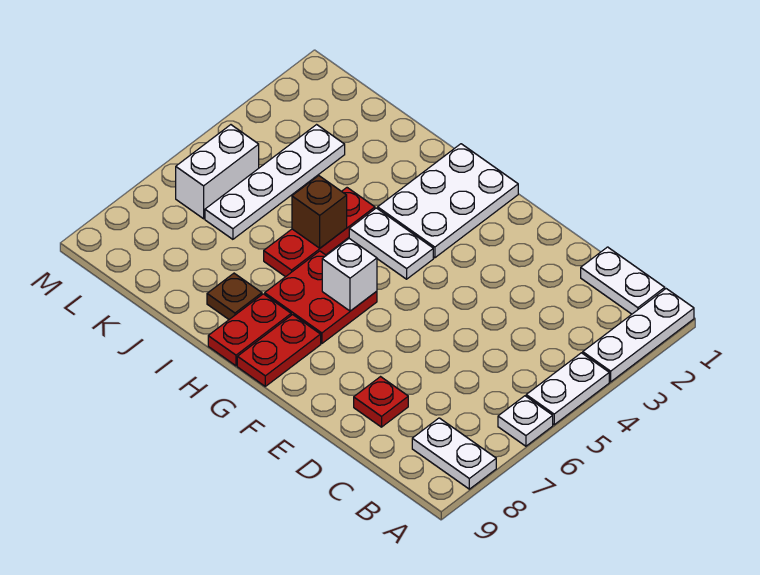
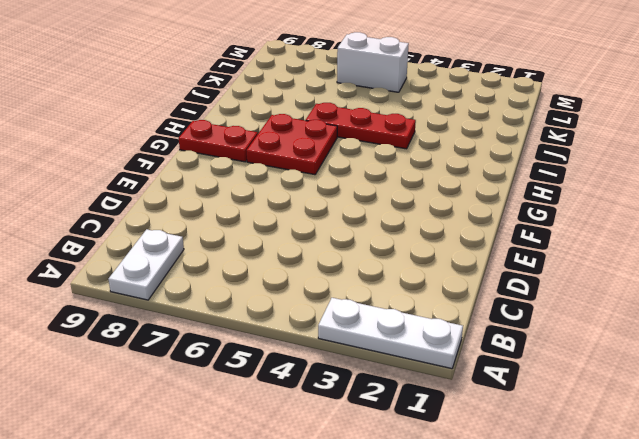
none -> white 1x2 plate [526,353,609,425]
none -> white 1x1 plate [498,396,553,446]
none -> white 1x2 plate [581,247,665,314]

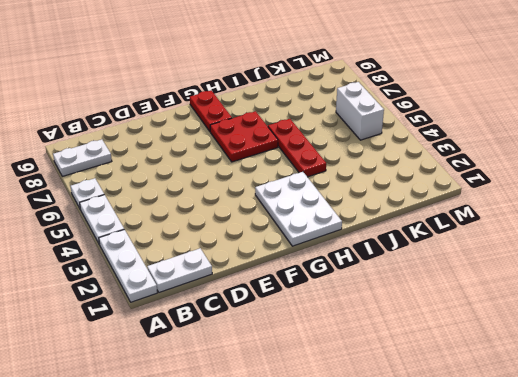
none -> red 1x1 plate [354,377,408,427]
none -> white 1x2 plate [349,208,433,279]
none -> red 1x2 plate [208,294,291,366]

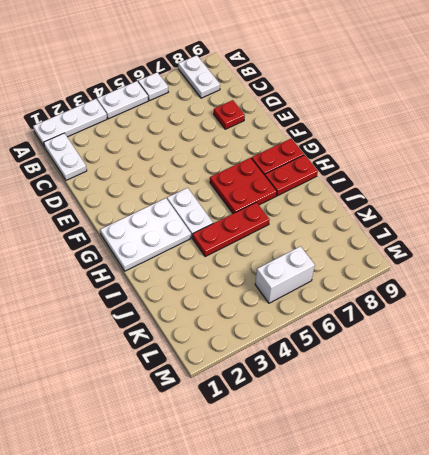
none -> brown 1x1 plate [207,273,262,319]
none -> white 1x4 plate [205,125,345,239]
none -> white 1x1 brick [322,239,377,311]

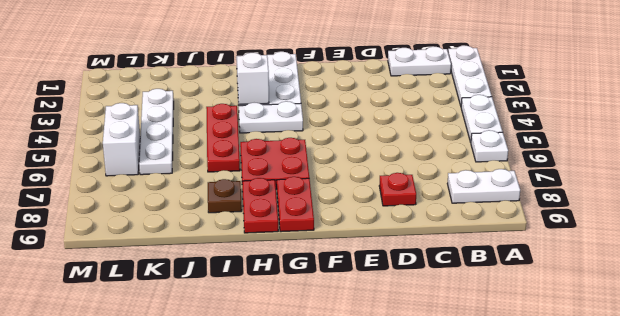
white 1x1 brick [237,53,269,104] -> white 1x1 brick moved to [322,239,377,311]
none -> brown 1x1 brick [292,176,347,248]

